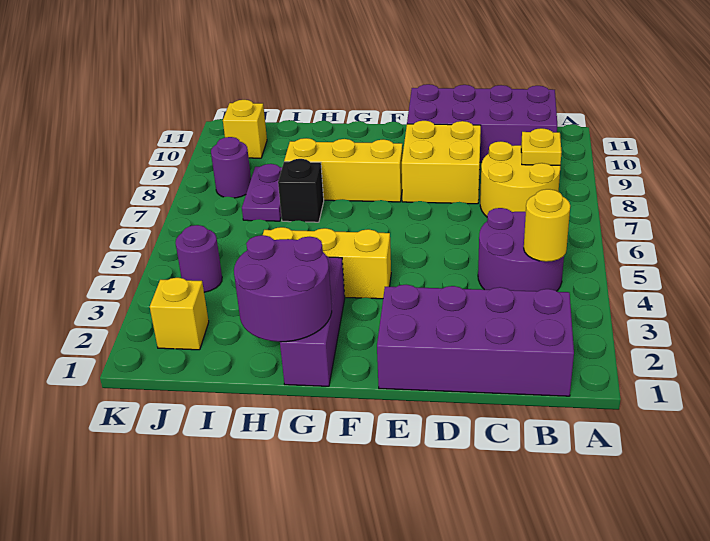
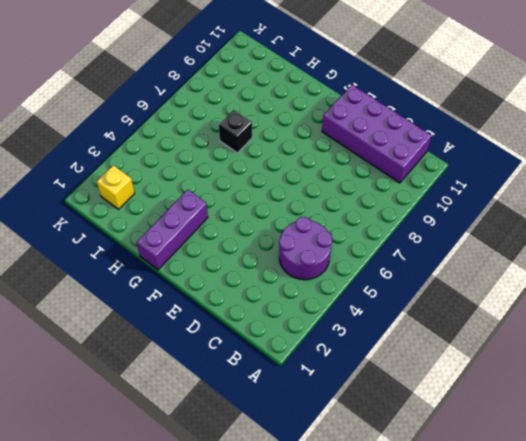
none -> purple 2x4 brick [377,285,574,396]
none -> yellow 2x2 round brick [480,141,560,217]
none -> yellow 2x2 brick [402,121,481,204]

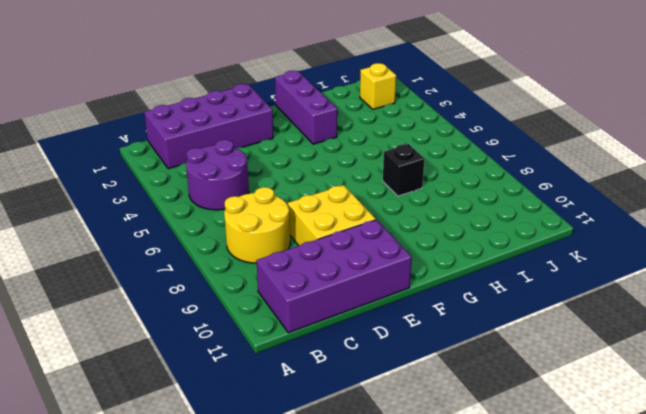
none -> yellow 1x3 brick [263,227,391,299]
none -> yellow 1x3 brick [284,138,403,202]
none -> purple 1x2 plate [242,164,282,221]

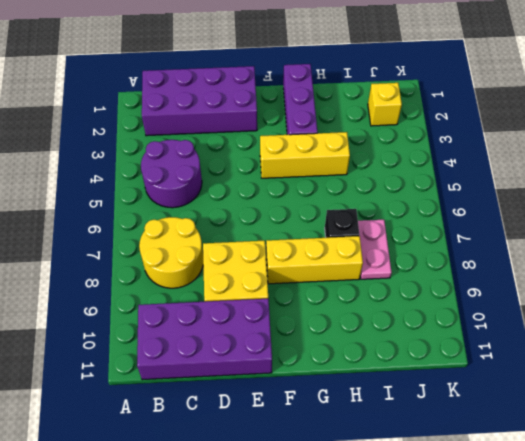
pink 1x2 plate [358,220,392,279] -> purple 1x2 plate [242,164,282,221]
none -> purple 1x1 round brick [176,225,222,292]
none -> purple 1x1 round brick [211,137,251,198]
none -> yellow 1x1 brick [223,100,267,158]

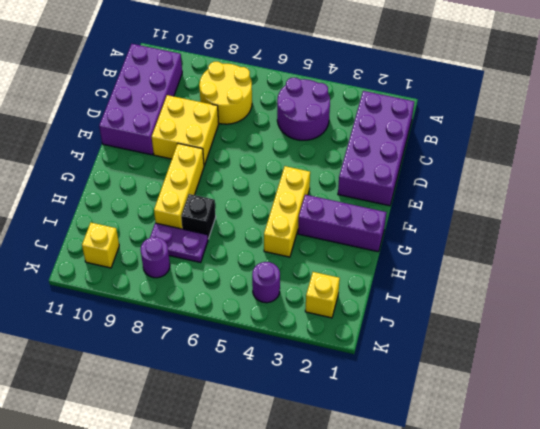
none -> yellow 1x1 round brick [524,189,570,262]
none -> yellow 1x1 plate [521,128,562,165]
none -> purple 2x2 round brick [234,235,332,342]

